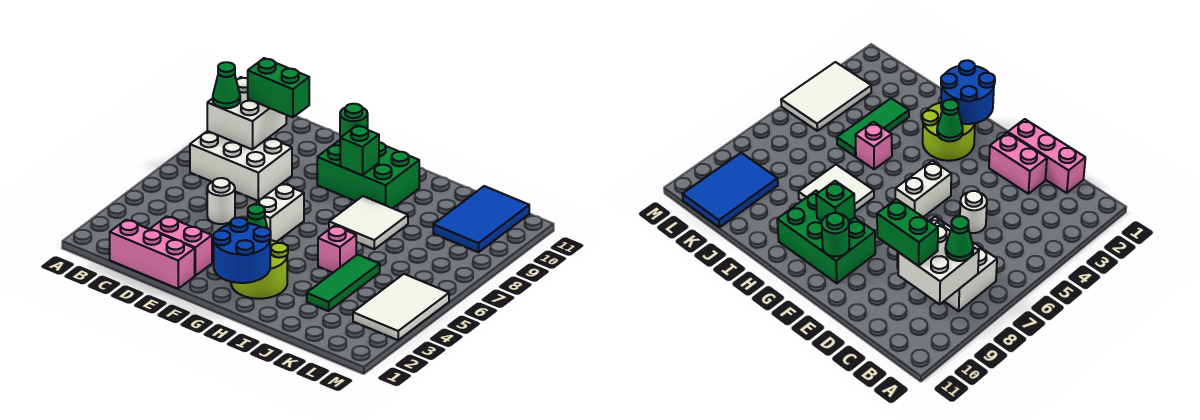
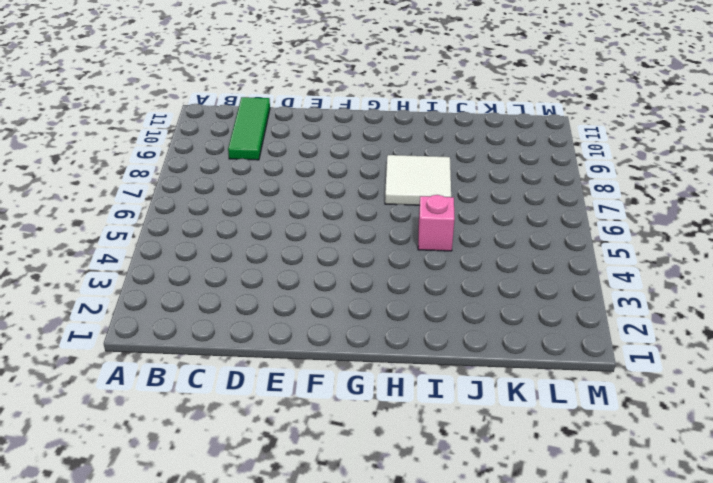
green 1x3 tile [228,97,270,160] -> green 1x3 tile moved to [307,255,380,311]
none -> white 2x3 brick [190,131,292,201]
none -> pink 1x3 brick [110,220,195,289]
none -> pink 1x2 brick [150,216,212,276]

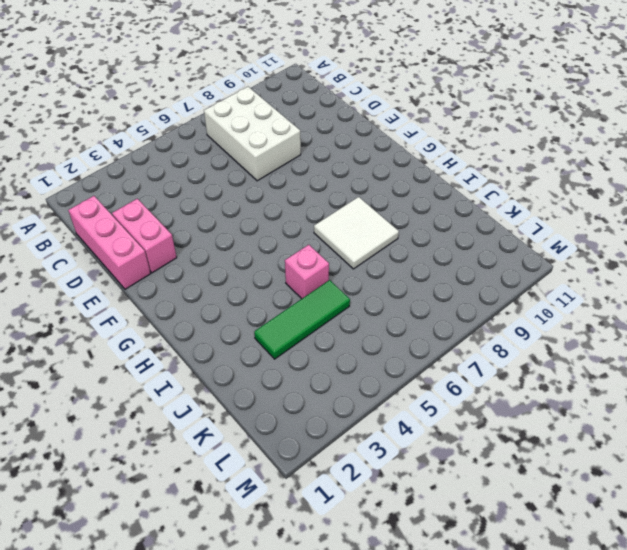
none -> white 1x1 round brick [207,178,235,224]
none -> white 1x2 brick [254,184,304,242]
none -> green 2x3 brick [317,140,419,208]

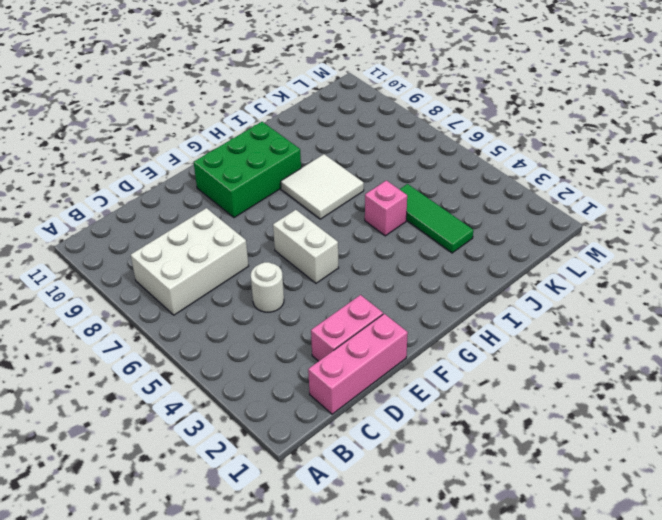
none -> lime 2x2 round brick [231,240,288,299]
none -> blue 2x3 tile [433,186,529,252]
none -> white 2x3 tile [353,274,449,340]

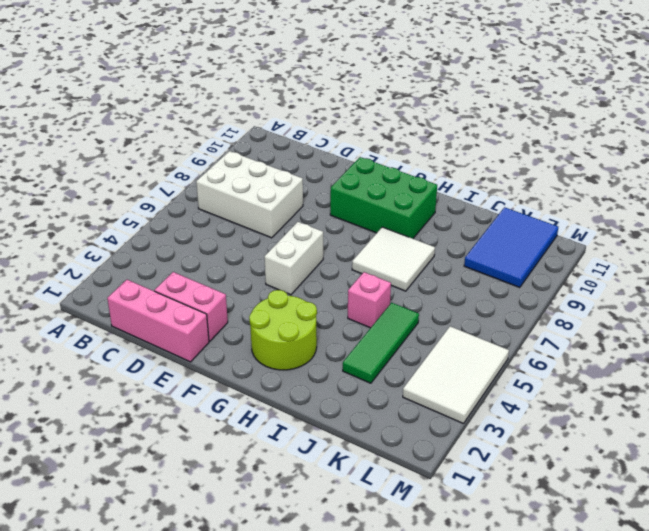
none -> white 1x1 round brick [207,178,235,224]
none -> white 2x2 brick [207,77,286,150]
none -> green 1x1 round brick [340,104,368,138]

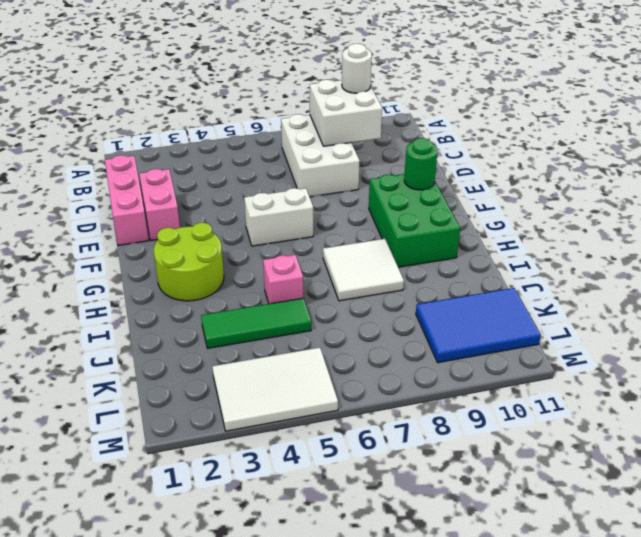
white 1x1 round brick [342,44,372,93] -> white 1x1 round brick moved to [207,178,235,224]
none -> blue 2x2 round brick [213,218,271,283]
none -> green 1x1 cone [247,205,267,228]
none -> green 1x1 brick [340,126,379,175]

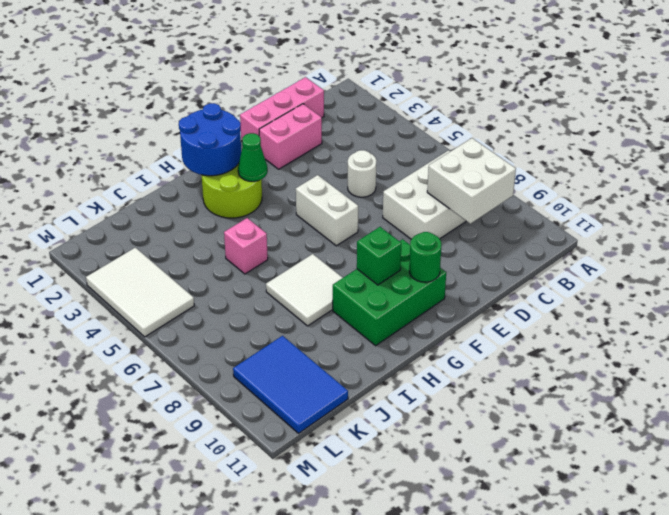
none -> green 1x3 tile [307,255,380,311]
none -> green 1x1 cone [213,62,240,108]
none -> green 1x2 brick [248,58,309,117]

